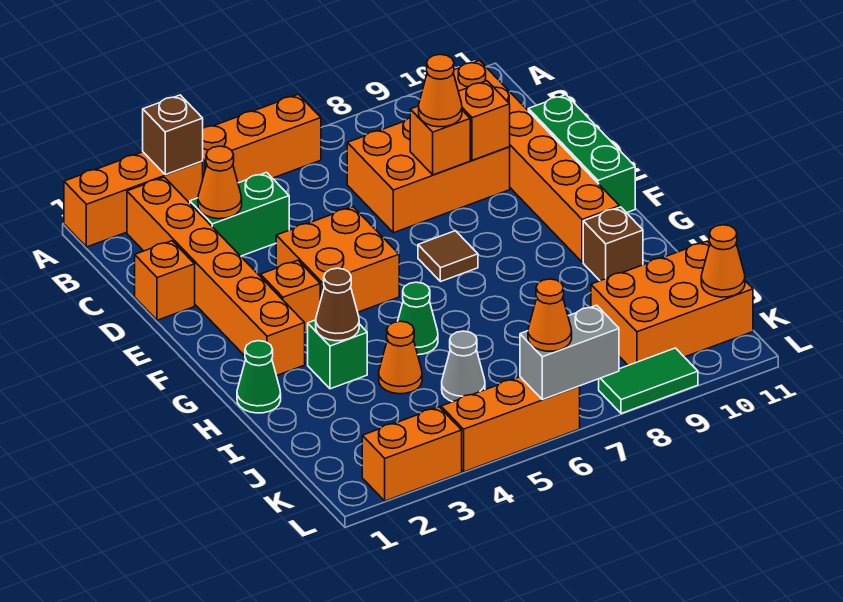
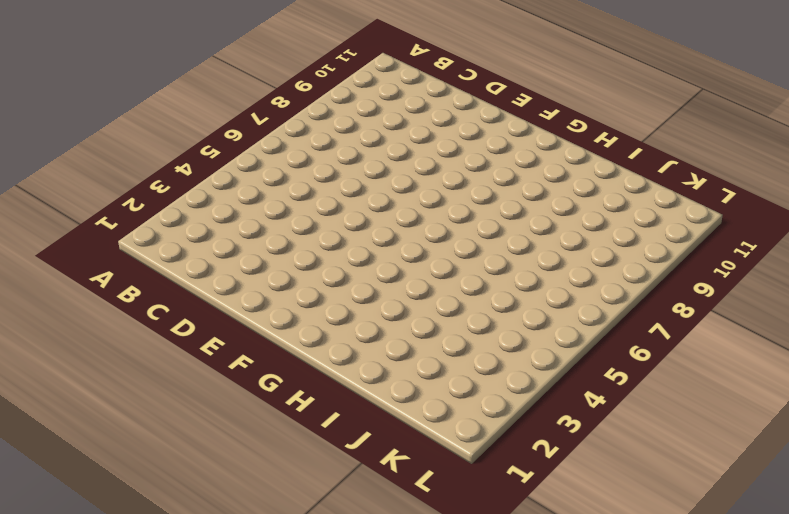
none -> orange 1x3 brick [64,152,203,247]
none -> orange 1x3 brick [203,94,321,183]
none -> orange 1x6 brick [127,177,305,376]
none -> orange 1x6 brick [453,60,620,262]

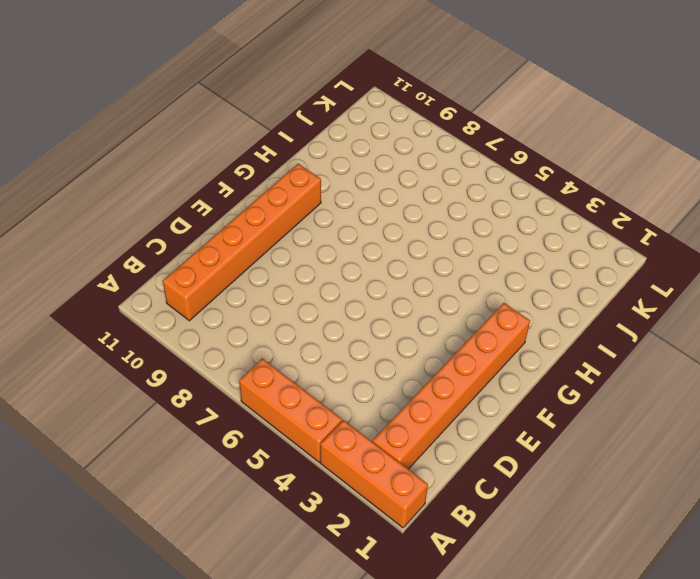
none -> green 1x2 brick [190,172,289,256]
none -> orange 2x3 brick [347,118,510,233]
none -> orange 1x1 brick [135,241,195,320]
none -> green 1x3 brick [528,95,635,213]

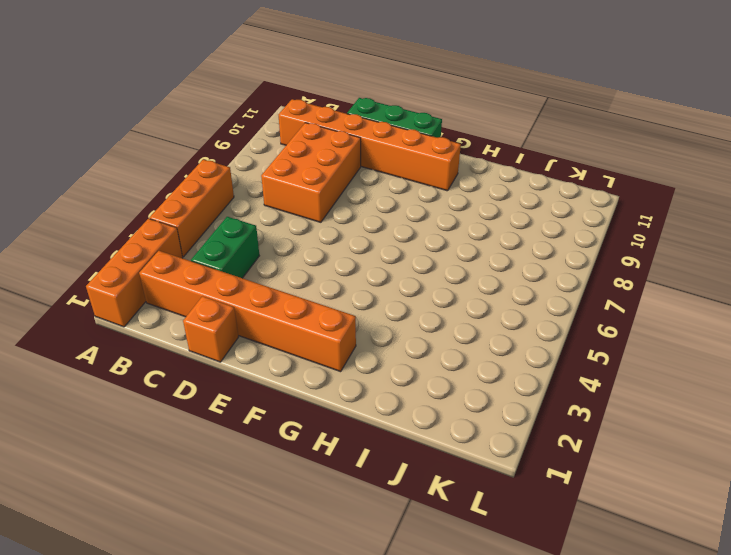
none -> orange 2x2 brick [276,207,399,312]
none -> orange 1x1 brick [261,260,320,332]
none -> brown 1x1 tile [418,231,478,282]
none -> green 1x1 cone [237,341,281,413]

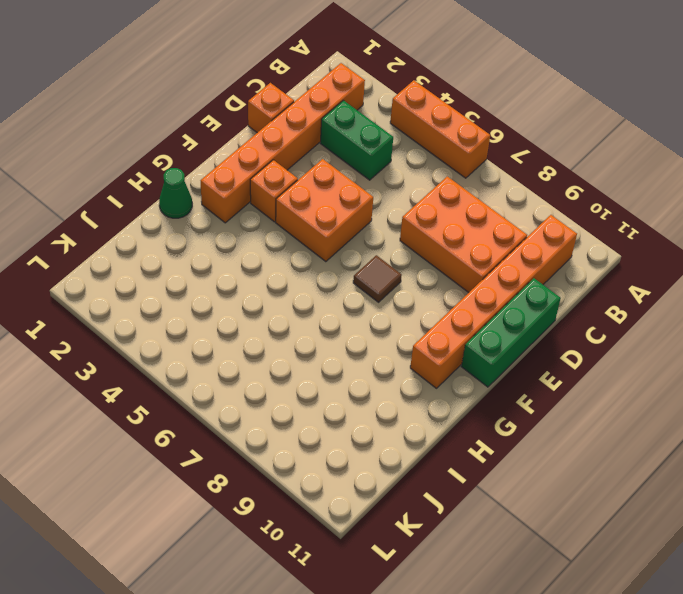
none -> orange 1x3 brick [64,152,203,247]
none -> green 1x1 brick [308,320,367,389]
none -> green 1x1 cone [398,282,438,355]
none -> brown 1x1 brick [583,207,643,281]

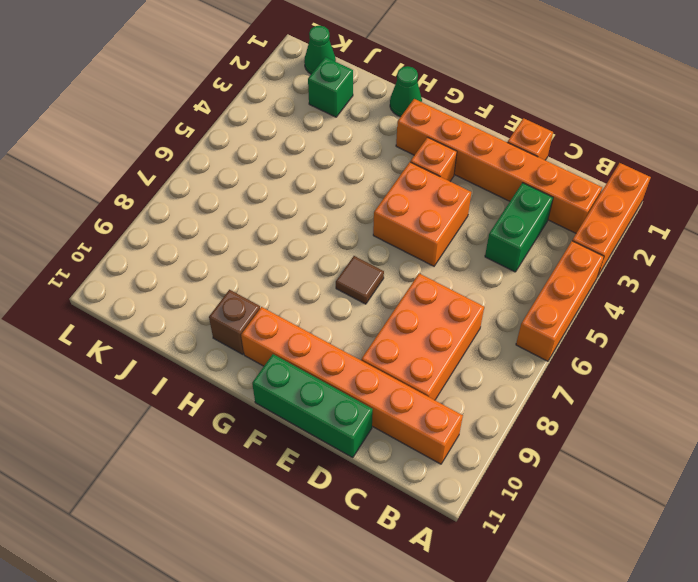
green 1x1 brick [308,57,353,117] -> green 1x1 brick moved to [308,320,367,389]
green 1x1 cone [304,26,336,74] -> green 1x1 cone moved to [398,282,438,355]
none -> orange 1x1 cone [379,321,422,394]
none -> grey 1x1 cone [442,331,485,402]
none -> orange 2x3 brick [591,241,753,365]
none -> orange 1x2 brick [362,407,462,501]

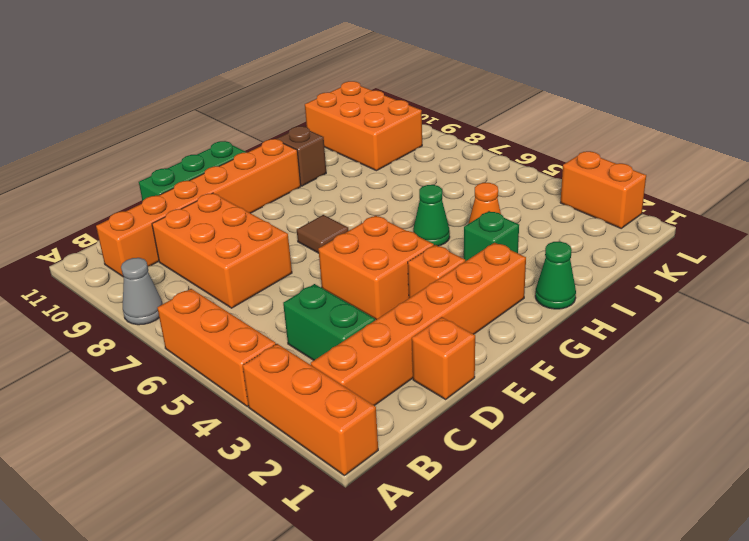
grey 1x1 cone [121,258,162,325] -> grey 1x1 cone moved to [442,331,485,402]
none -> orange 1x3 brick [441,377,580,472]
none -> green 1x2 tile [599,348,698,414]
none -> brown 1x1 brick [143,95,203,175]
none -> orange 1x1 cone [198,146,242,219]

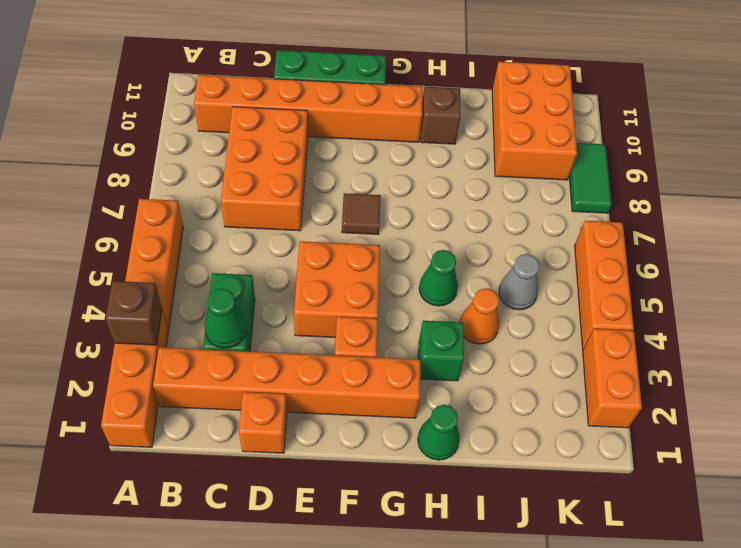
green 1x1 cone [204,289,247,348] -> orange 1x1 cone [198,146,242,219]
none -> orange 1x1 brick [410,106,470,175]
none -> orange 1x1 brick [458,81,510,160]
none -> brown 1x1 cone [316,268,359,341]
none -> orange 1x1 cone [701,225,745,297]

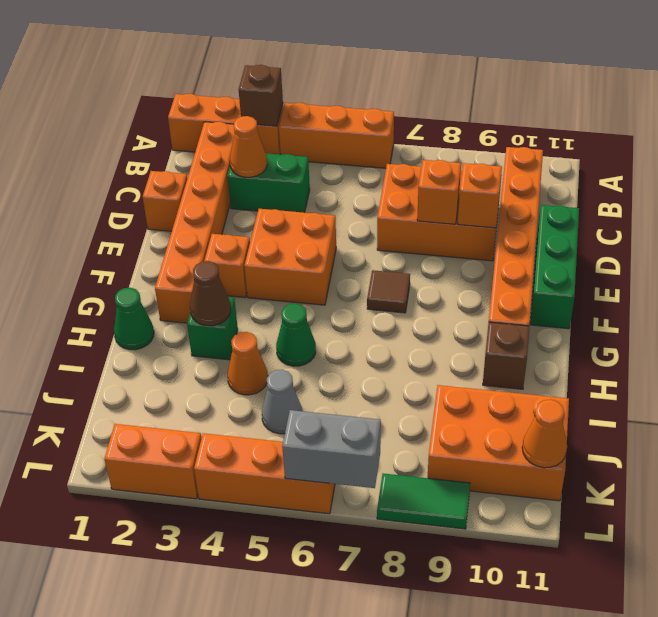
none -> orange 1x1 cone [419,54,462,127]
none -> orange 1x1 cone [528,279,572,351]

